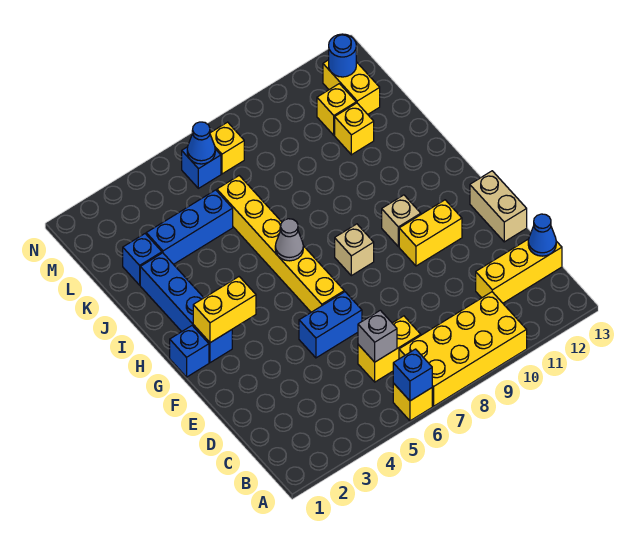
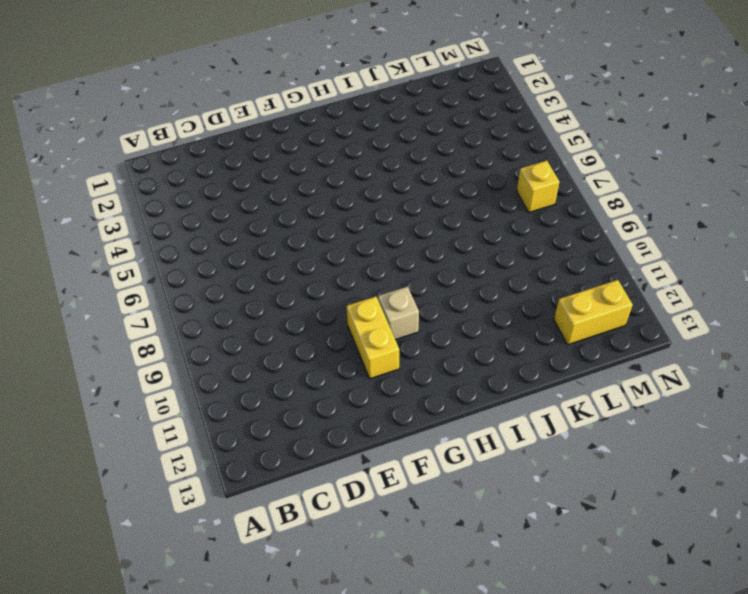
none -> yellow 1x1 brick [393,383,432,421]
none -> yellow 2x4 brick [399,292,527,406]
none -> yellow 1x2 brick [358,316,421,382]

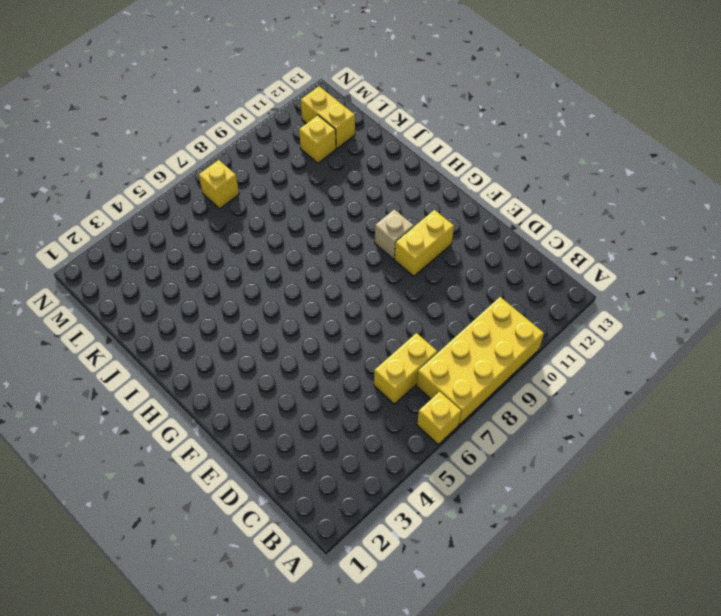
none -> yellow 1x3 brick [476,239,562,303]
none -> blue 1x2 brick [299,292,362,358]
none -> tan 1x2 brick [470,171,527,242]

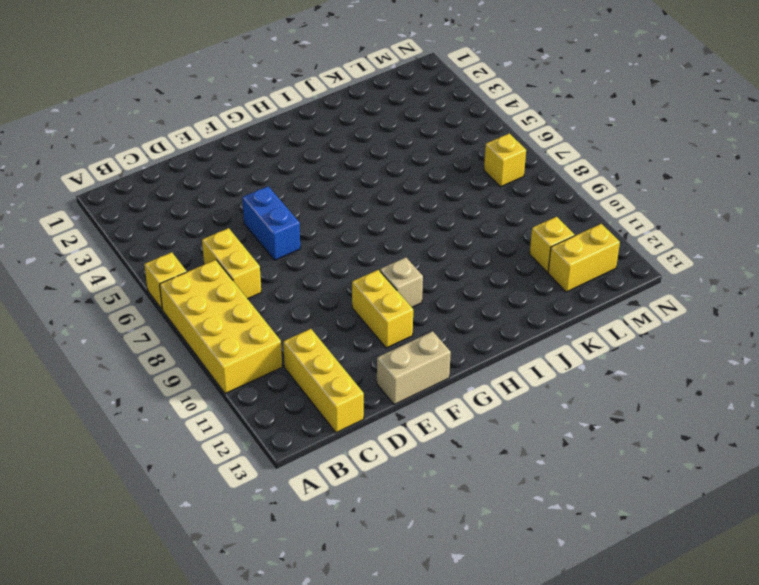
none -> yellow 1x6 brick [217,176,344,312]
none -> blue 1x1 brick [170,326,209,377]
none -> blue 1x4 brick [140,253,232,363]

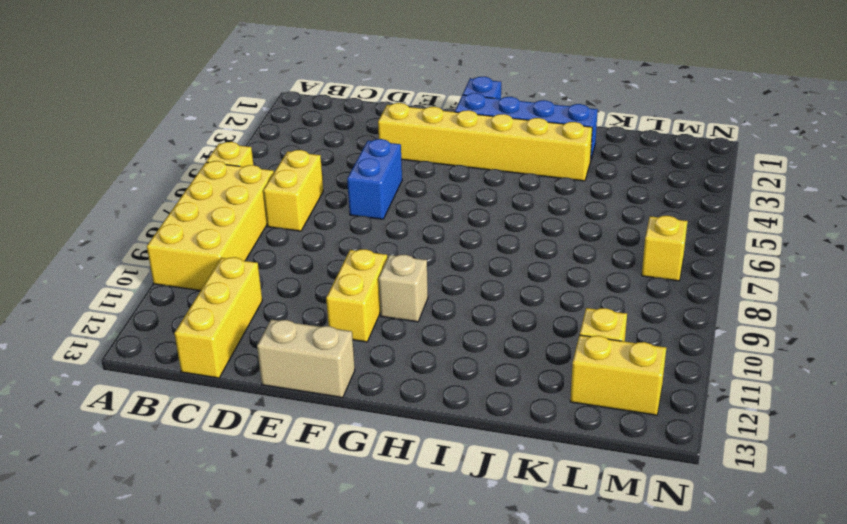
yellow 1x6 brick [378,103,592,181] -> yellow 1x6 brick moved to [217,176,344,312]
none -> tan 1x1 brick [335,224,374,276]
none -> blue 1x1 brick [123,234,162,285]
none -> blue 1x3 brick [146,190,233,264]

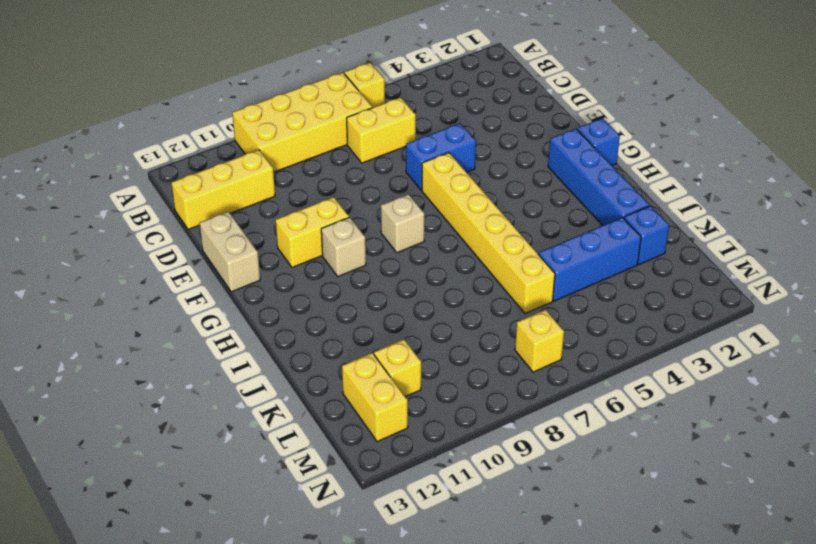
none -> yellow 1x1 brick [335,103,374,155]
none -> blue 1x1 brick [182,147,221,188]
none -> blue 1x1 brick [393,349,432,401]

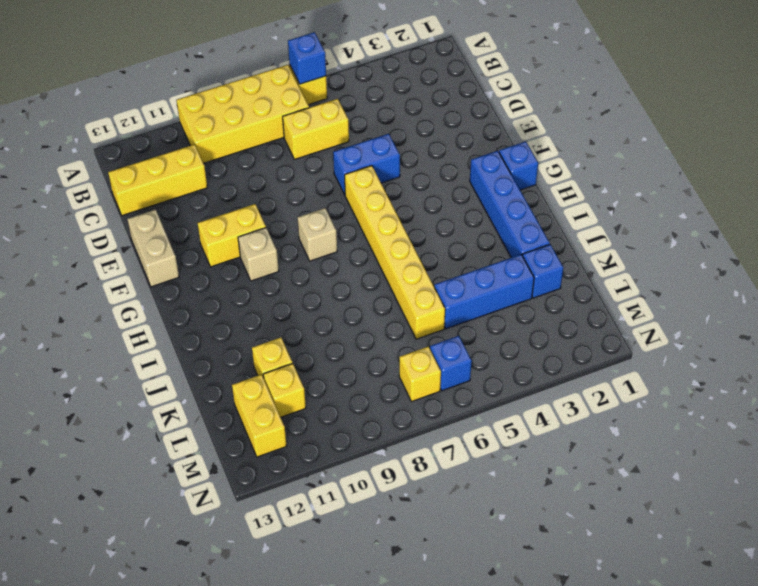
none -> grey 1x1 brick [358,310,397,362]
none -> blue 1x1 cone [528,214,556,256]
none -> yellow 1x2 brick [193,277,256,343]

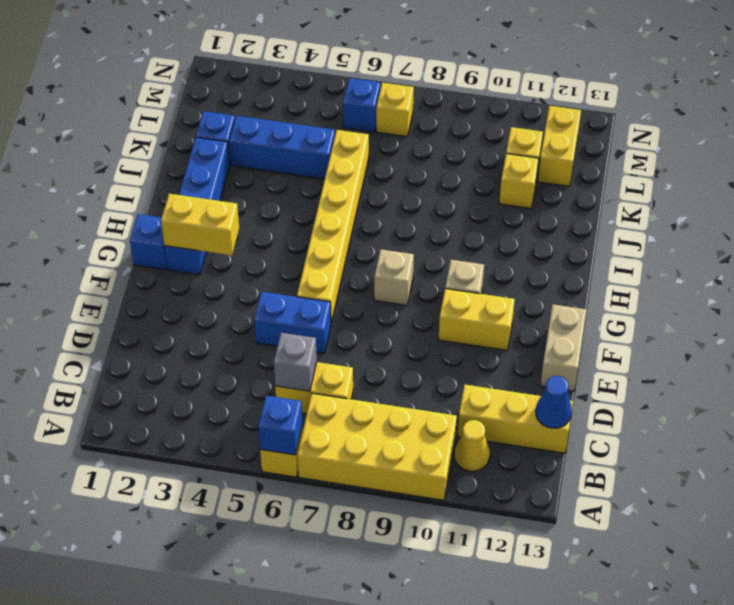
yellow 1x1 cone [454,420,490,471] -> none
none -> grey 1x1 cone [275,219,303,261]
none -> blue 1x1 cone [187,122,215,164]
none -> blue 1x1 round brick [329,34,356,77]

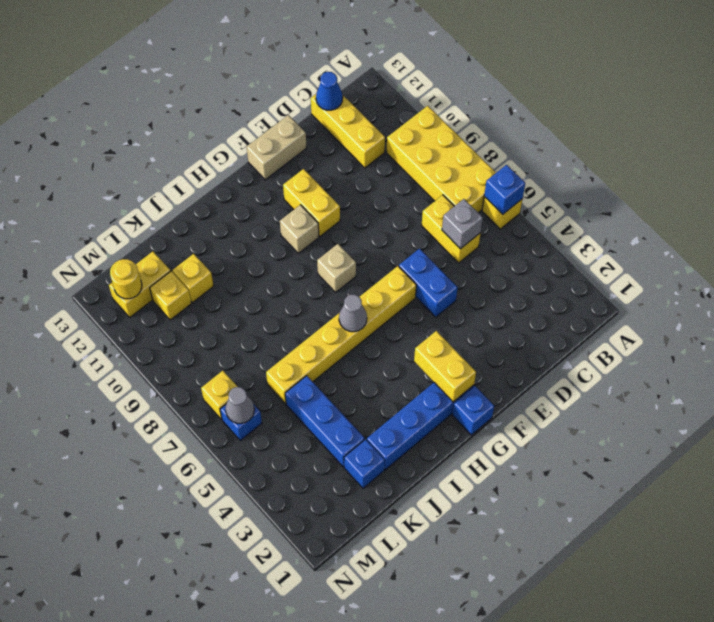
grey 1x1 cone [226,387,254,423] -> blue 1x1 cone [187,122,215,164]
yellow 1x1 round brick [110,259,142,299] -> blue 1x1 round brick [329,34,356,77]

